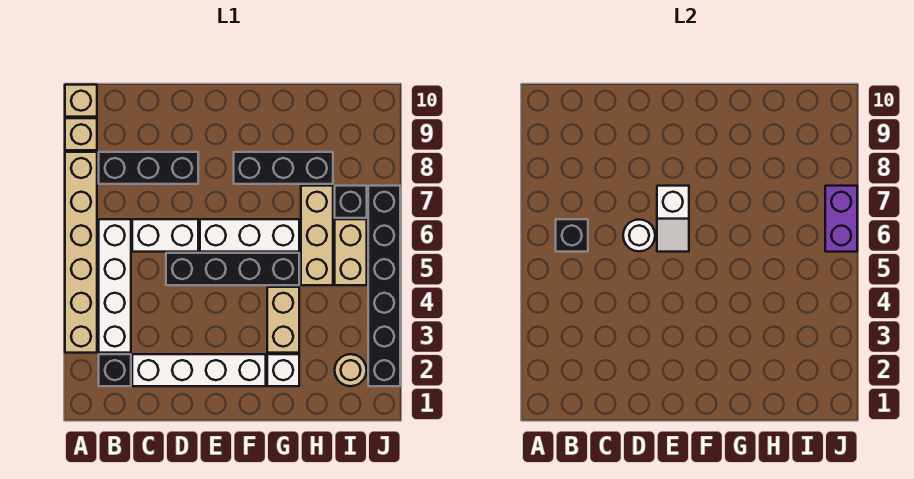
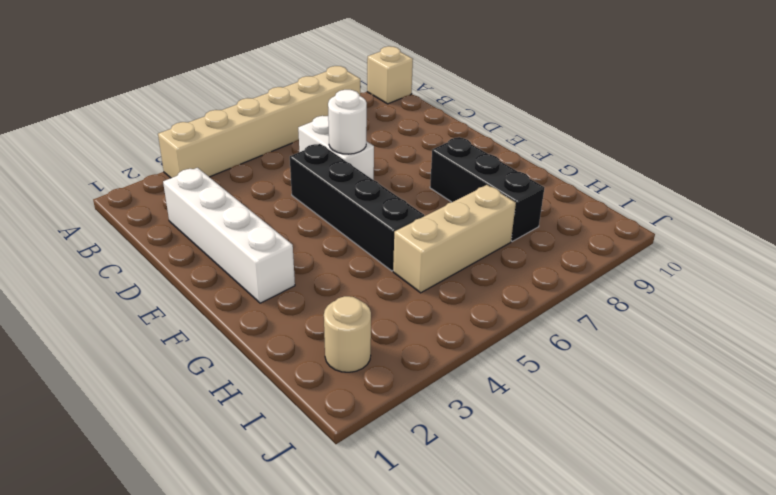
none -> tan 1x1 brick [65,118,97,150]
none -> black 1x1 brick [99,354,131,386]
none -> white 1x4 brick [99,219,131,353]

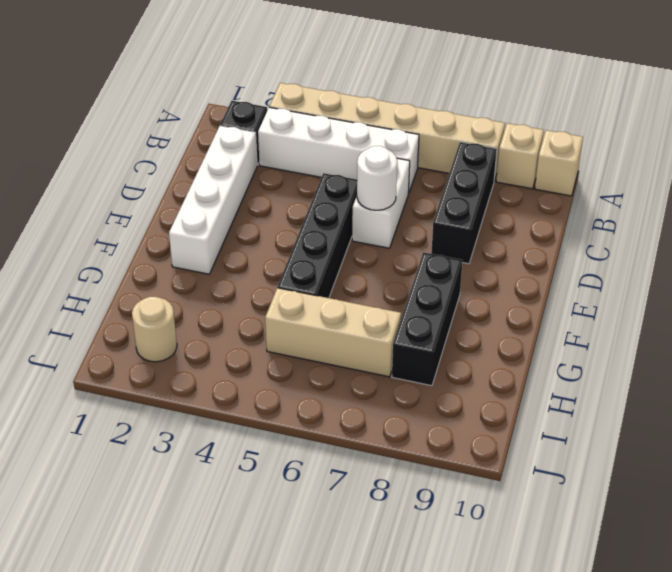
none -> white 1x3 brick [200,219,299,252]
none -> white 1x1 brick [267,354,299,386]
none -> tan 1x2 brick [267,287,299,353]

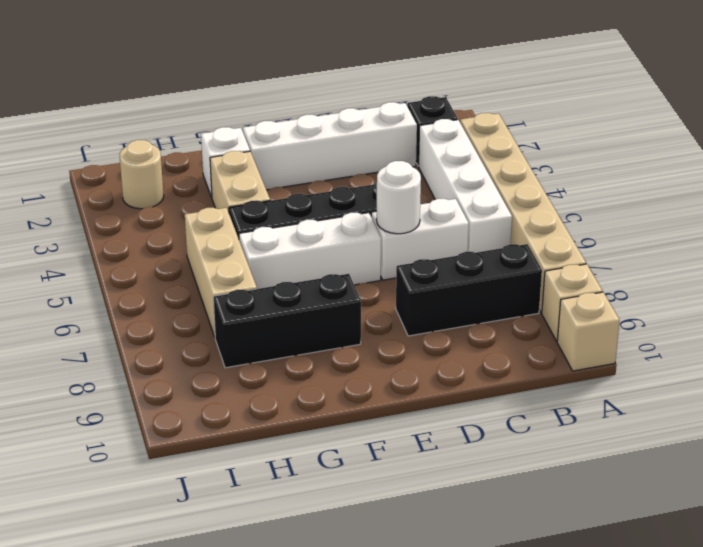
none -> tan 1x2 brick [335,219,367,285]
none -> black 1x1 brick [335,186,367,218]
none -> black 1x6 brick [368,186,400,386]

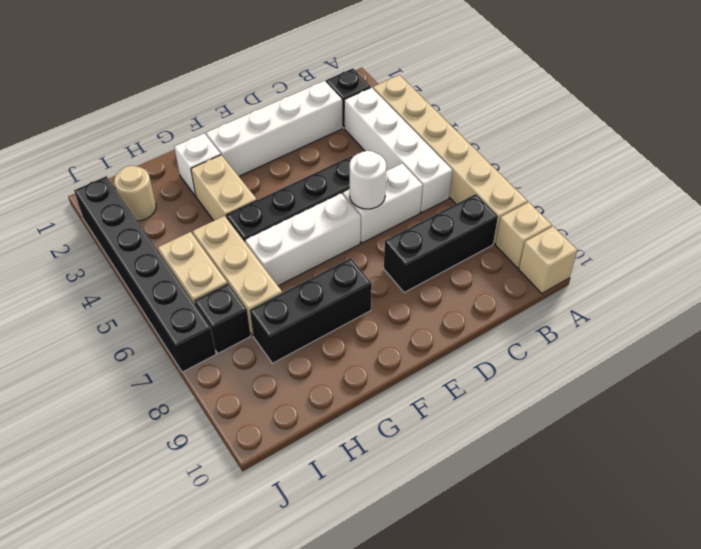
none -> black 1x1 brick [556,219,588,252]
none -> white 1x2 slope [657,186,689,252]
none -> purple 1x2 brick [825,186,857,252]

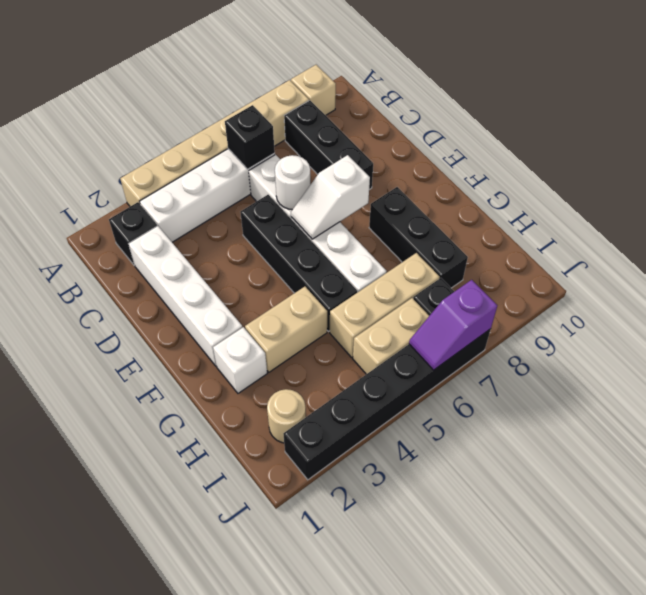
purple 1x2 slope [409,280,497,370] -> purple 1x2 brick [825,186,857,252]
none -> tan 1x1 brick [65,85,97,117]

